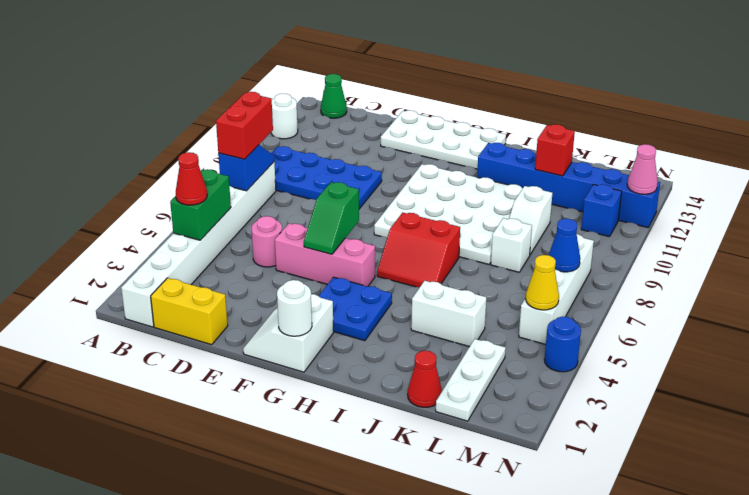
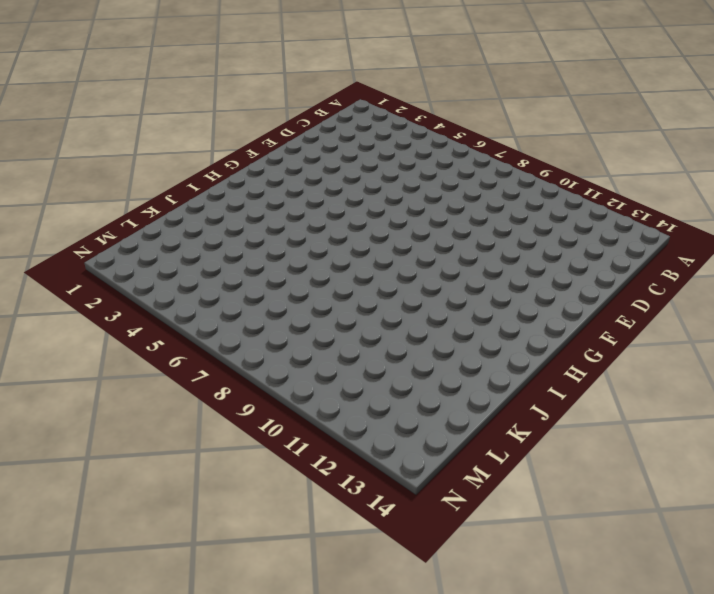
none -> white 1x1 round brick [271,94,298,139]
none -> white 1x8 brick [121,161,276,327]
none -> blue 2x4 plate [271,146,382,209]
none -> green 1x1 cone [321,74,347,118]

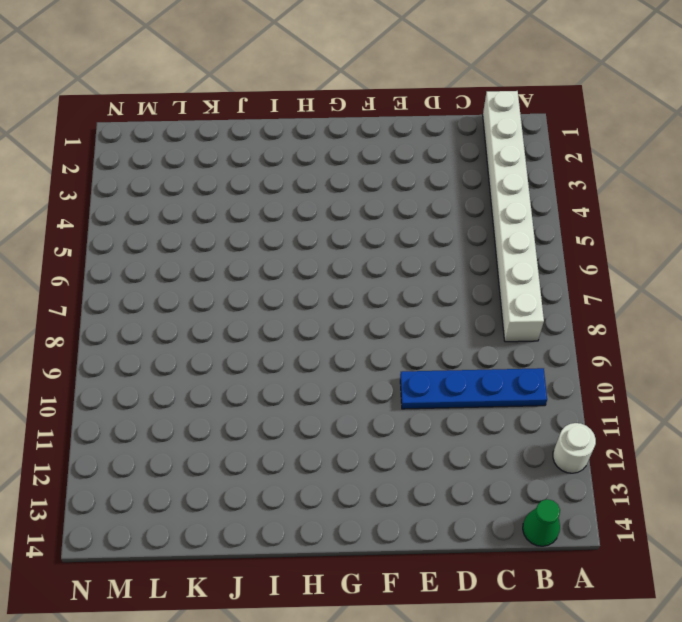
blue 1x4 plate [400,368,547,409] -> blue 2x4 plate [271,146,382,209]
none -> yellow 1x2 brick [151,278,228,345]
none -> pink 1x1 round brick [252,216,282,267]
none -> pink 1x3 brick [275,223,375,286]
none -> white 2x4 plate [381,110,506,169]

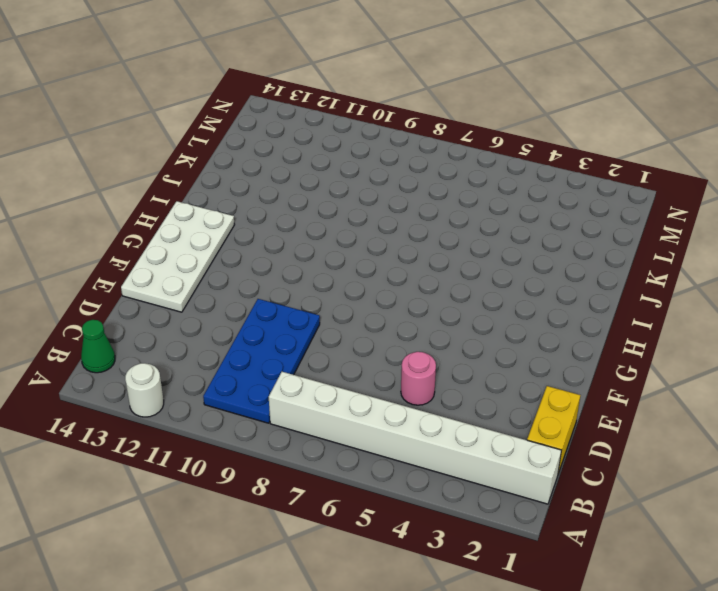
none -> pink 1x3 brick [275,223,375,286]
none -> white 2x2 slope [243,294,334,372]
none -> blue 2x2 plate [319,277,392,341]
none -> white 4x4 plate [374,164,523,264]

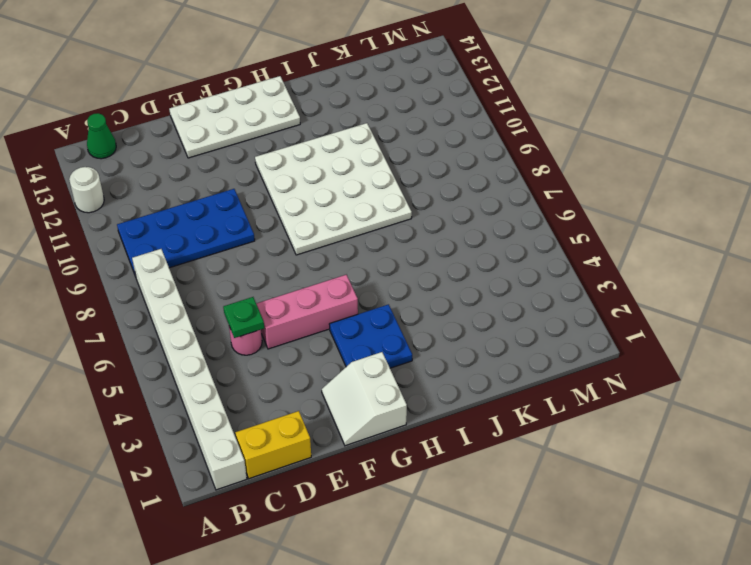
green 1x1 plate [223,297,264,338] -> none
none -> red 2x2 slope [377,212,460,288]
none -> blue 1x6 brick [477,143,660,228]
none -> white 1x2 brick [411,281,486,347]
none -> red 1x1 cone [408,351,442,407]

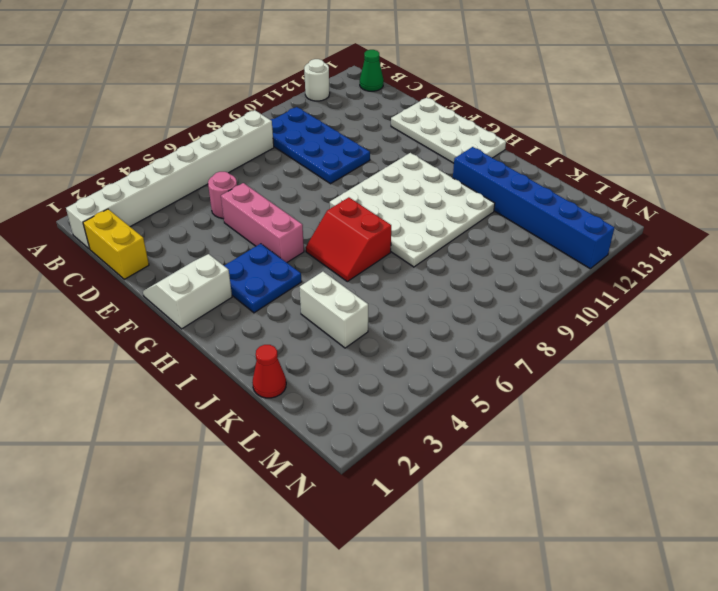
none -> white 1x1 brick [491,218,532,272]
none -> white 1x2 slope [509,186,552,255]
none -> white 1x3 plate [436,339,506,421]
none -> white 1x4 brick [519,234,594,345]

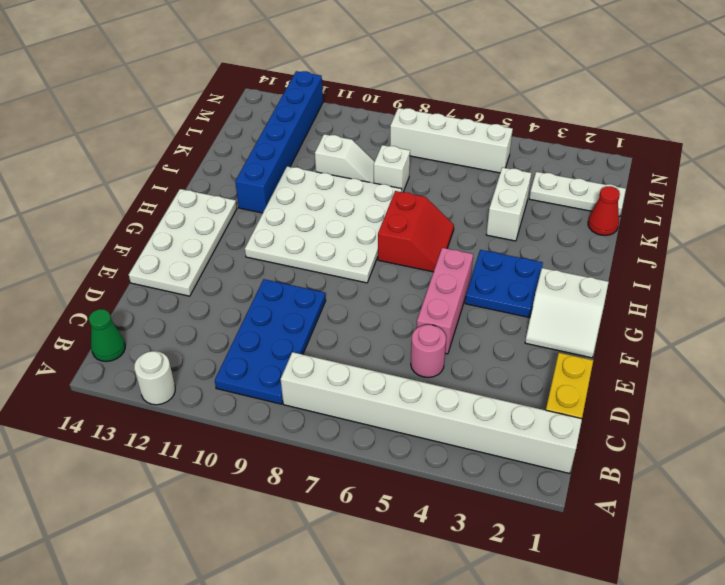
none -> blue 1x1 brick [581,184,622,237]
none -> blue 1x1 round brick [544,316,581,372]
none -> green 1x2 brick [170,169,231,240]
none -> blue 1x2 slope [218,145,274,191]

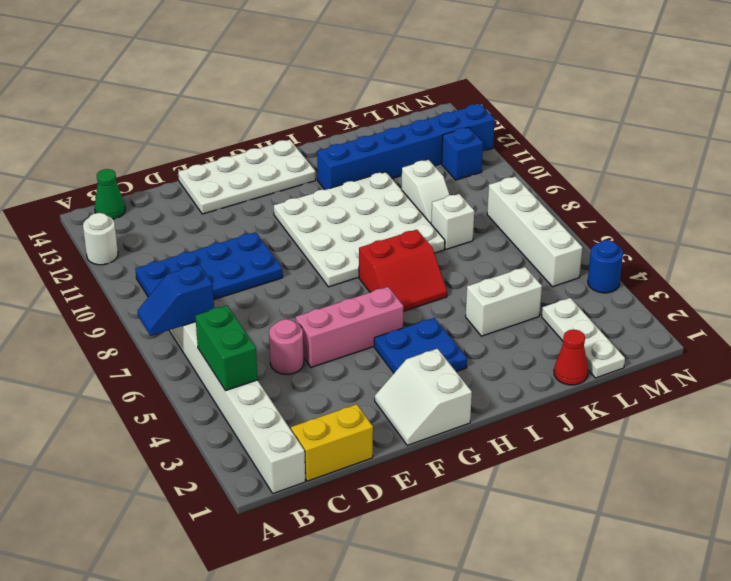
blue 1x2 slope [138,265,214,336] -> blue 1x2 slope turned to [218,145,274,191]
none -> green 1x2 slope [304,182,359,254]
none -> white 1x1 round brick [277,280,312,336]
none -> red 1x1 brick [535,124,575,176]
none -> yellow 1x1 cone [526,255,559,310]

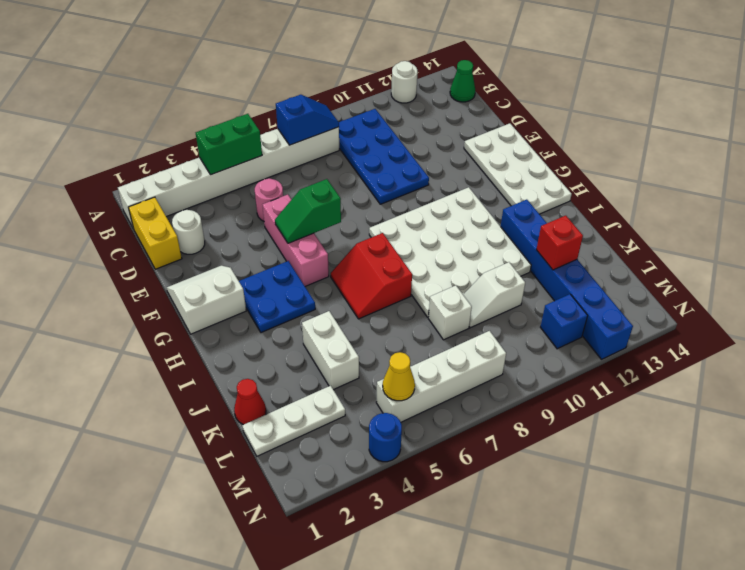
white 1x1 round brick [172,210,205,254] -> white 1x1 round brick moved to [277,280,312,336]
none -> blue 1x1 cone [549,219,580,272]
none -> pink 1x1 cone [627,144,658,194]
none -> red 1x1 cone [176,152,207,205]
none -> red 1x2 brick [216,92,273,159]

